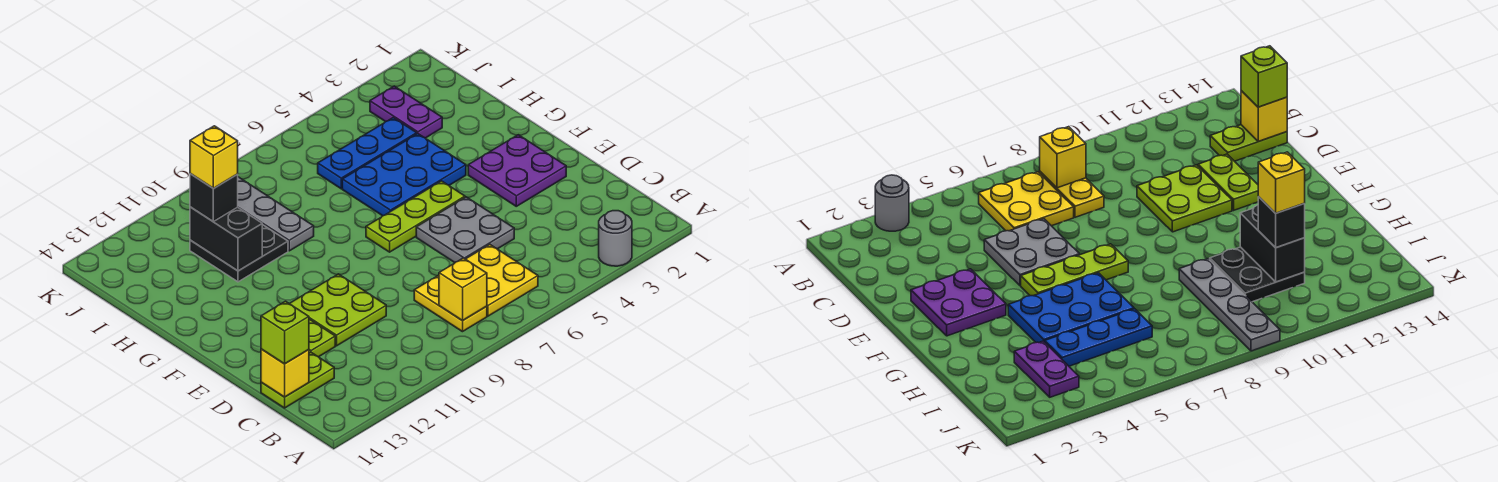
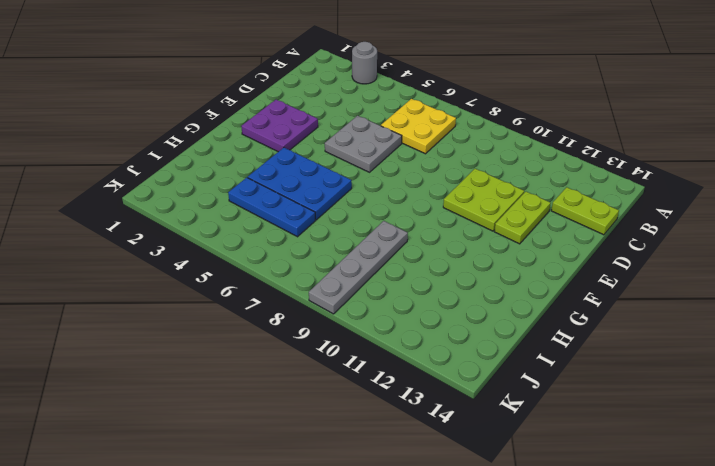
none -> yellow 1x2 plate [414,275,487,332]
none -> lime 1x3 plate [366,181,465,252]
none -> black 2x2 plate [190,225,288,282]

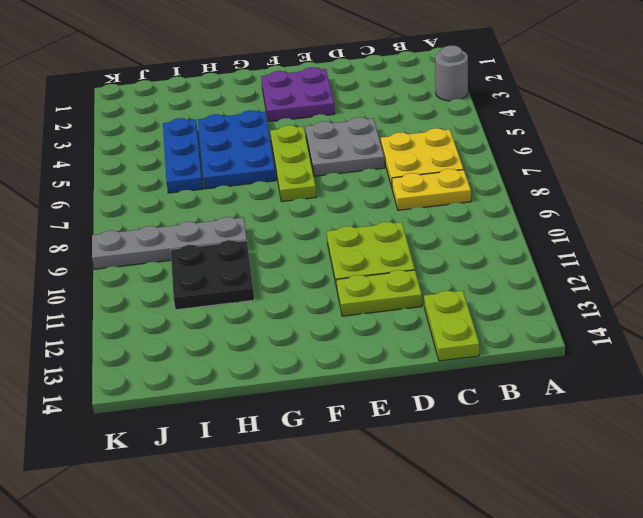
none -> purple 1x2 plate [370,86,442,138]
none -> yellow 1x1 brick [439,258,487,321]
none -> yellow 1x1 brick [261,349,309,397]

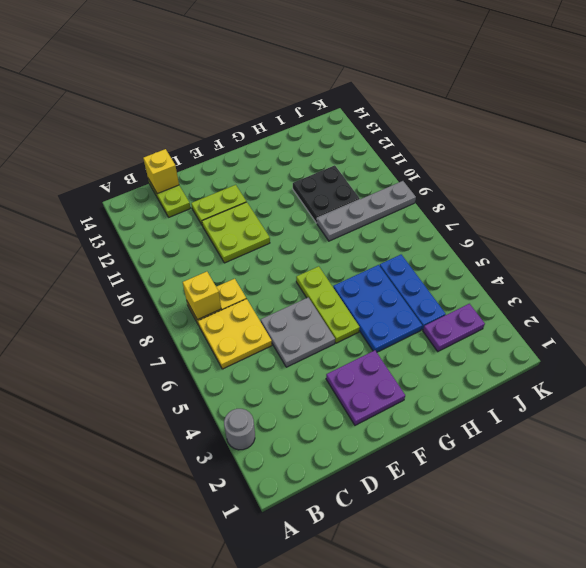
none -> black 1x2 brick [190,207,262,271]
none -> lime 1x1 brick [261,301,309,364]
none -> black 1x1 brick [190,174,238,222]

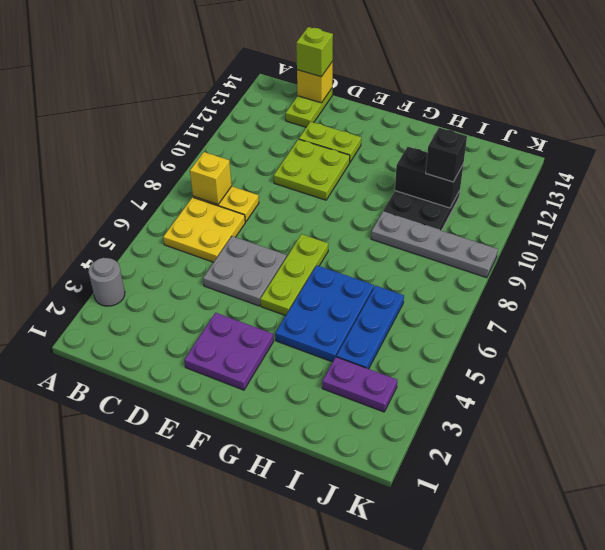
none -> yellow 1x1 brick [190,126,238,189]

